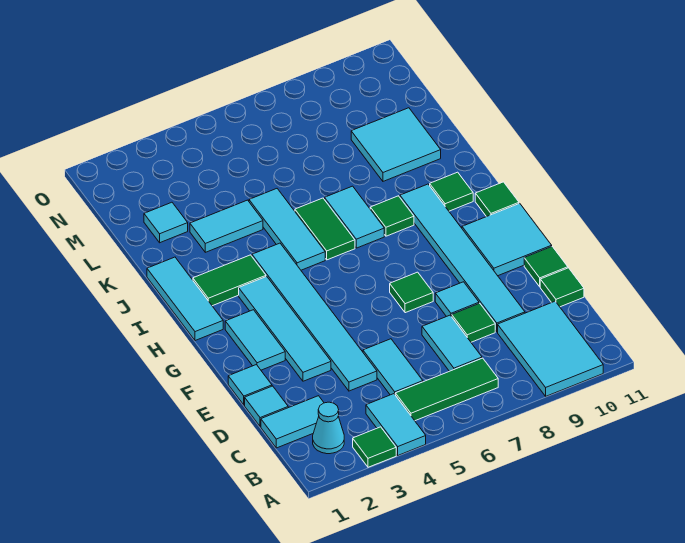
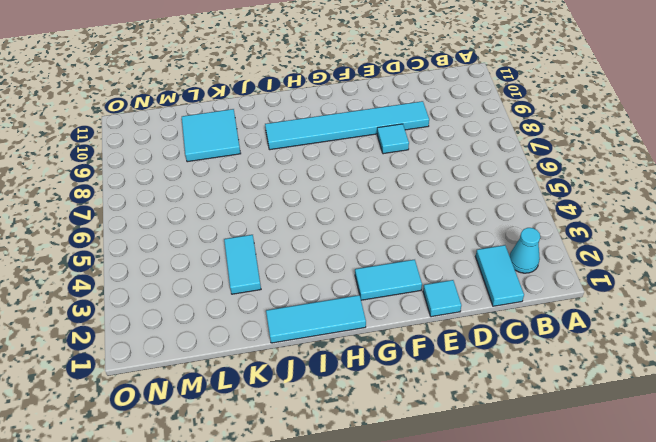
none -> green 1x1 tile [353,427,396,467]
none -> cyan 1x2 tile [366,394,426,455]
none -> cyan 2x3 tile [498,301,603,396]
none -> green 1x3 tile [395,358,498,421]

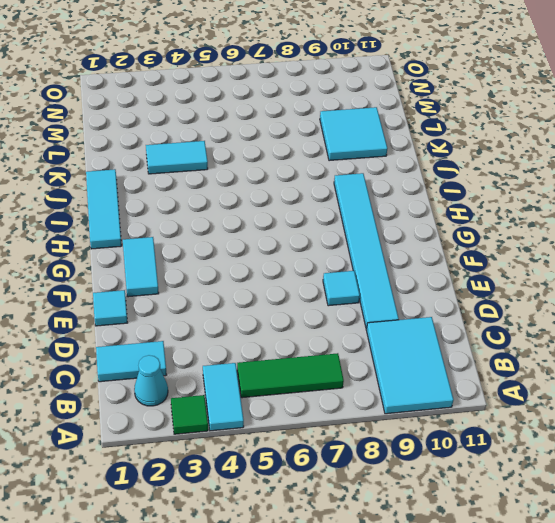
none -> cyan 1x2 tile [363,339,423,395]
none -> cyan 1x2 tile [422,315,482,371]
none -> cyan 1x1 tile [245,386,288,427]
none -> cyan 1x6 tile [252,243,377,391]

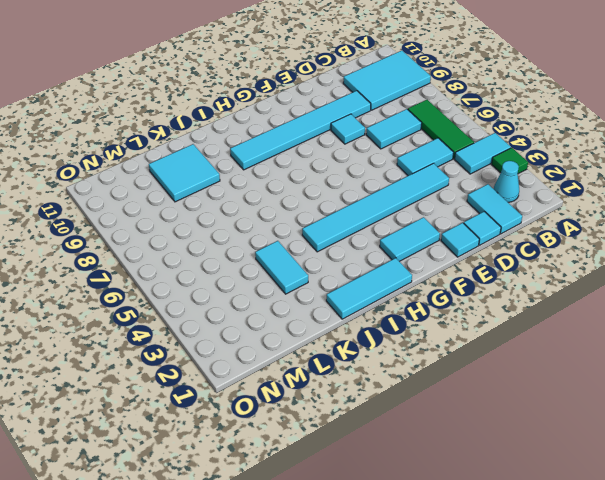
none -> green 1x1 tile [452,303,495,342]
none -> green 1x1 tile [540,268,584,307]
none -> cyan 1x4 tile [239,277,331,381]
none -> green 1x1 tile [524,247,568,287]

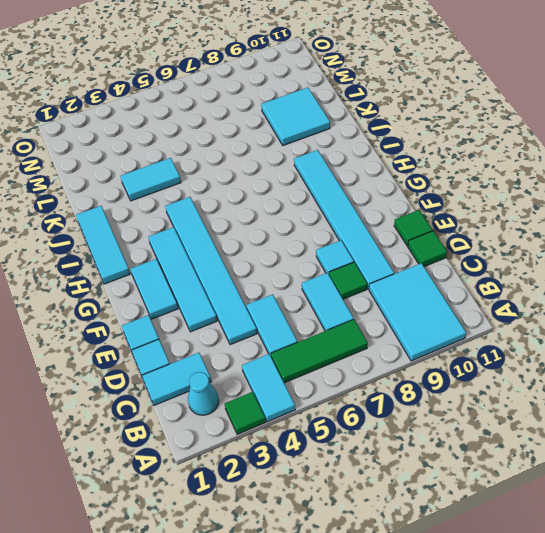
none -> green 1x1 tile [390,272,433,313]
none -> cyan 2x2 tile [462,203,552,276]
none -> green 1x1 tile [475,182,519,217]
none -> green 1x2 tile [193,255,266,306]

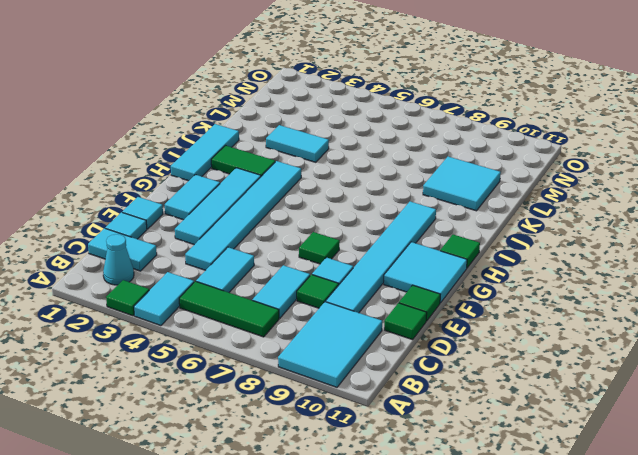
none -> cyan 1x3 tile [249,189,325,270]
none -> green 1x2 tile [295,198,355,260]
none -> cyan 1x2 tile [325,186,384,248]
none -> green 1x1 tile [370,196,414,236]

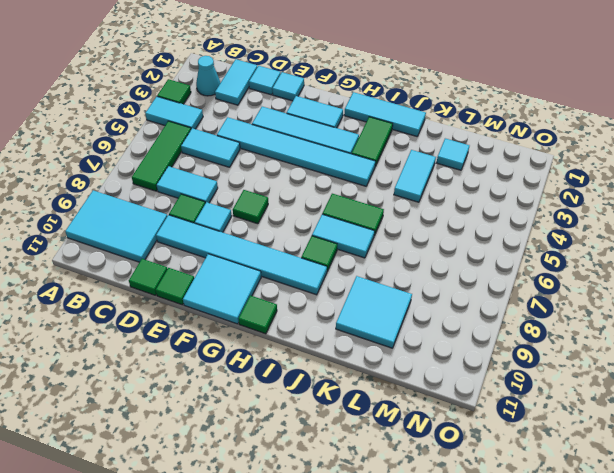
none -> cyan 1x3 tile [249,189,325,270]
none -> green 1x1 tile [430,172,473,211]

